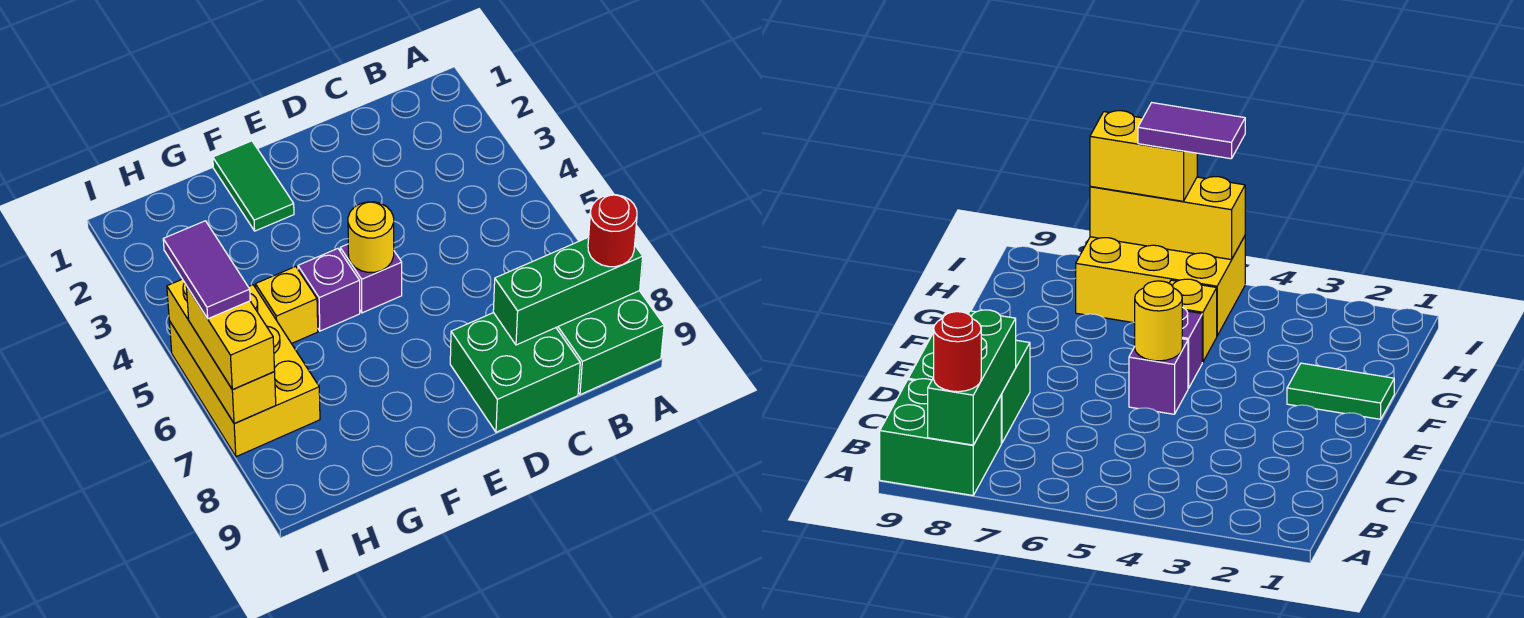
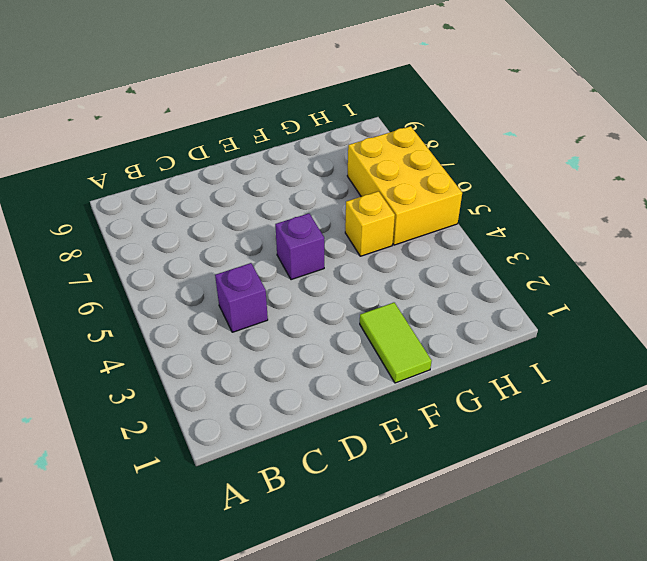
purple 1x1 brick [215,263,268,332] -> purple 1x1 brick moved to [298,249,360,331]
lime 1x2 tile [360,303,432,383] -> green 1x2 tile [213,141,294,231]
none -> green 2x2 brick [556,291,664,395]
none -> green 2x2 brick [450,313,580,432]
none -> green 1x3 brick [493,237,643,345]

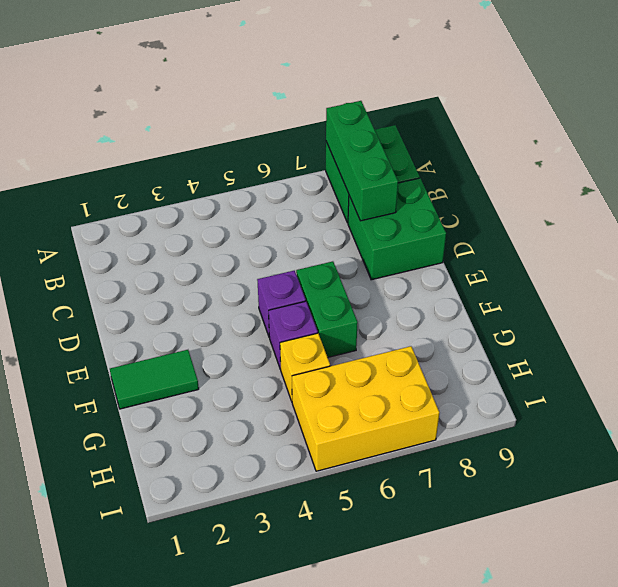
green 1x2 brick [296,261,358,357] -> none
none -> yellow 1x1 round brick [348,202,394,272]
none -> yellow 1x3 brick [167,279,276,424]
none -> red 1x1 round brick [588,195,637,267]

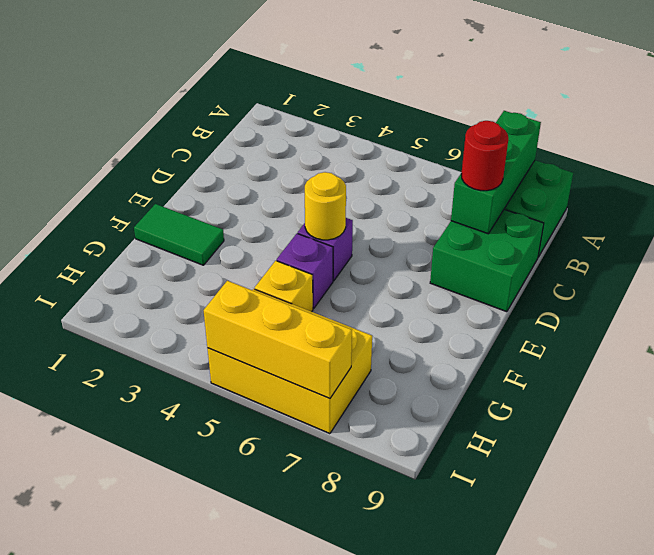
red 1x1 round brick [461,121,508,191] -> red 1x1 round brick moved to [588,195,637,267]
none -> yellow 1x2 brick [186,286,275,390]
none -> purple 1x2 tile [163,221,250,319]

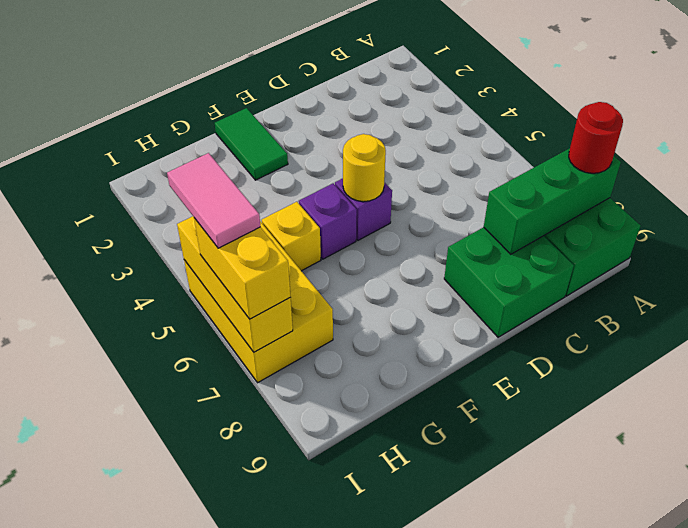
pink 1x2 tile [167,153,261,248] -> purple 1x2 tile [163,221,250,319]

